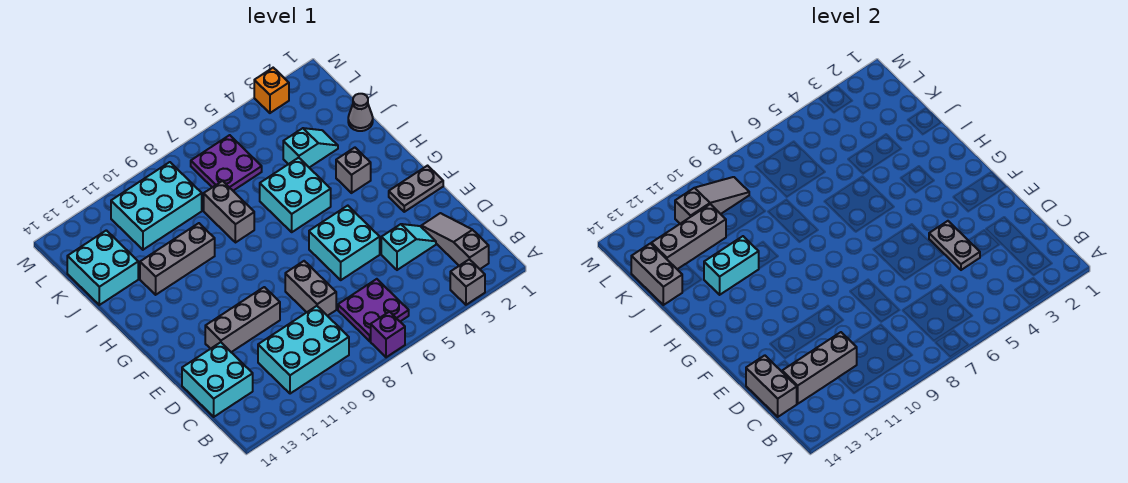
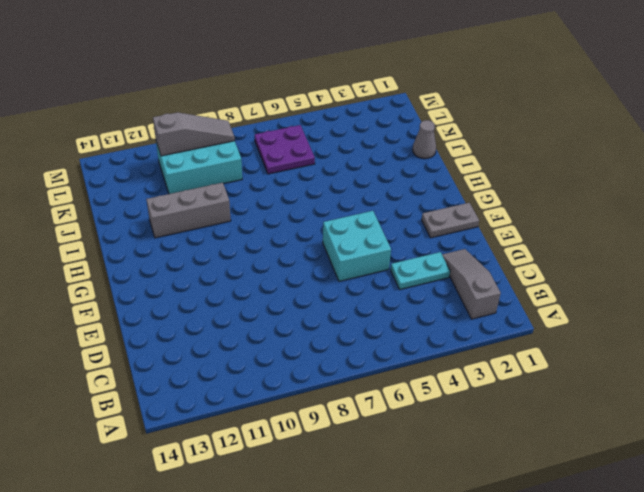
cyan 1x2 plate [391,252,450,289] -> cyan 1x2 slope [381,224,436,270]
none -> grey 1x1 brick [450,259,485,305]
none -> purple 1x1 brick [371,312,405,357]
none -> purple 2x2 plate [338,279,409,341]

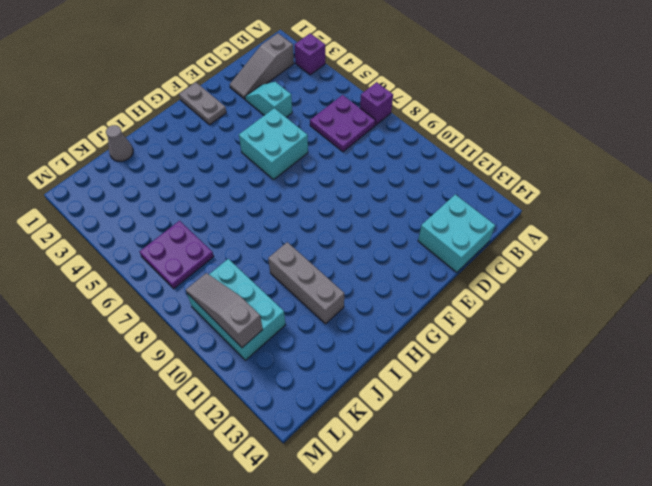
purple 1x1 brick [294,33,325,75] -> grey 1x1 brick [450,259,485,305]
none -> cyan 2x3 brick [258,306,349,394]
none -> grey 1x2 brick [285,261,336,316]
none -> grey 1x3 brick [205,287,280,352]

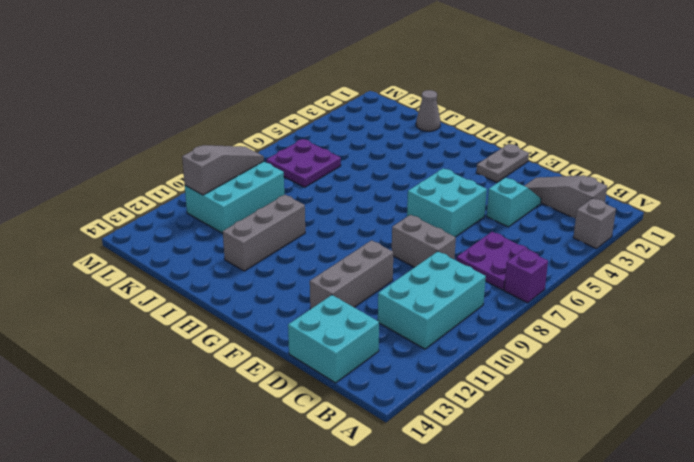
none -> grey 1x1 brick [336,148,371,193]
none -> cyan 2x2 brick [260,158,331,232]
none -> grey 1x2 brick [204,181,254,243]

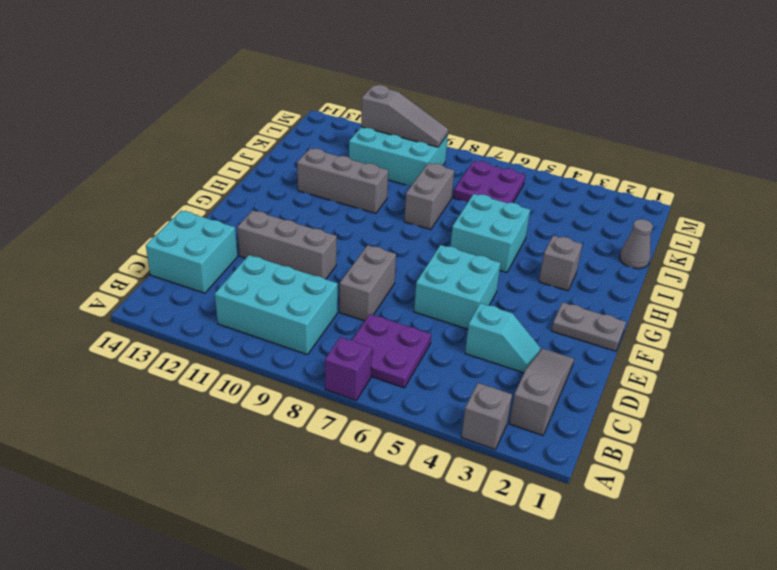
none -> cyan 1x2 slope [283,128,338,167]
none -> cyan 2x2 brick [67,230,138,305]
none -> orange 1x1 brick [254,68,289,113]

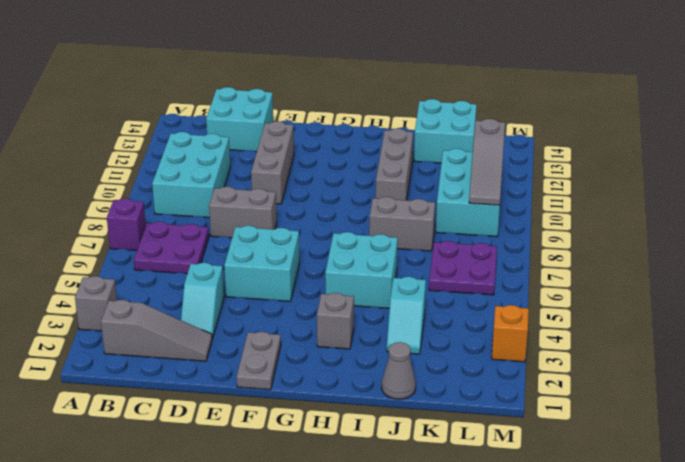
none -> grey 1x3 brick [782,332,857,404]
none -> grey 1x2 brick [746,355,797,417]
none -> grey 1x2 plate [929,221,980,270]

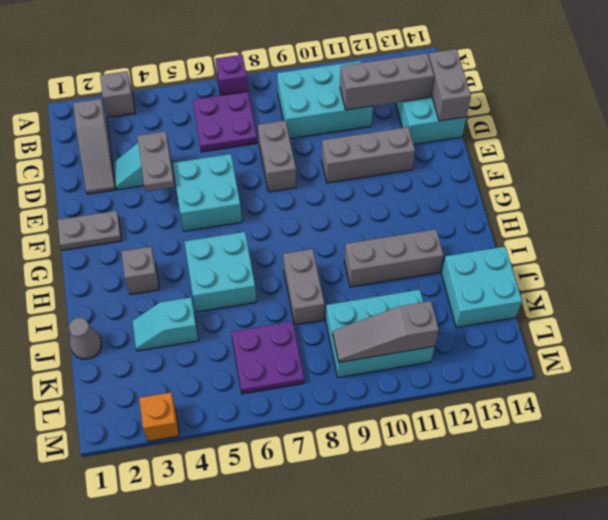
none -> cyan 1x2 brick [704,236,759,295]
none -> grey 1x2 brick [631,244,682,305]
none -> grey 1x3 brick [651,204,726,269]

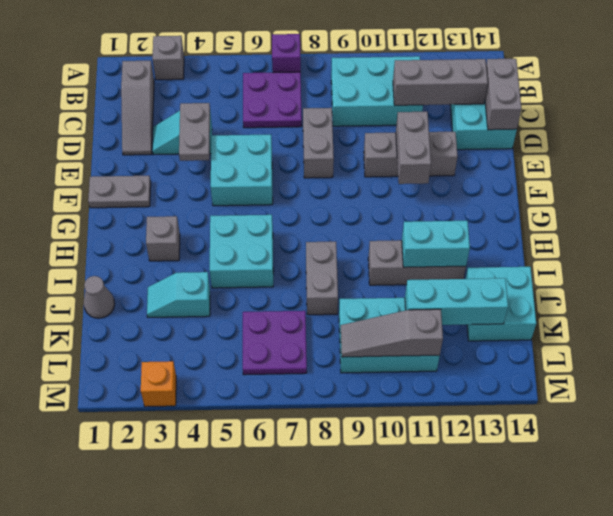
grey 1x2 brick [396,112,431,184] -> grey 1x2 brick moved to [631,244,682,305]
cyan 1x3 brick [405,278,508,325] -> grey 1x3 brick [651,204,726,269]

